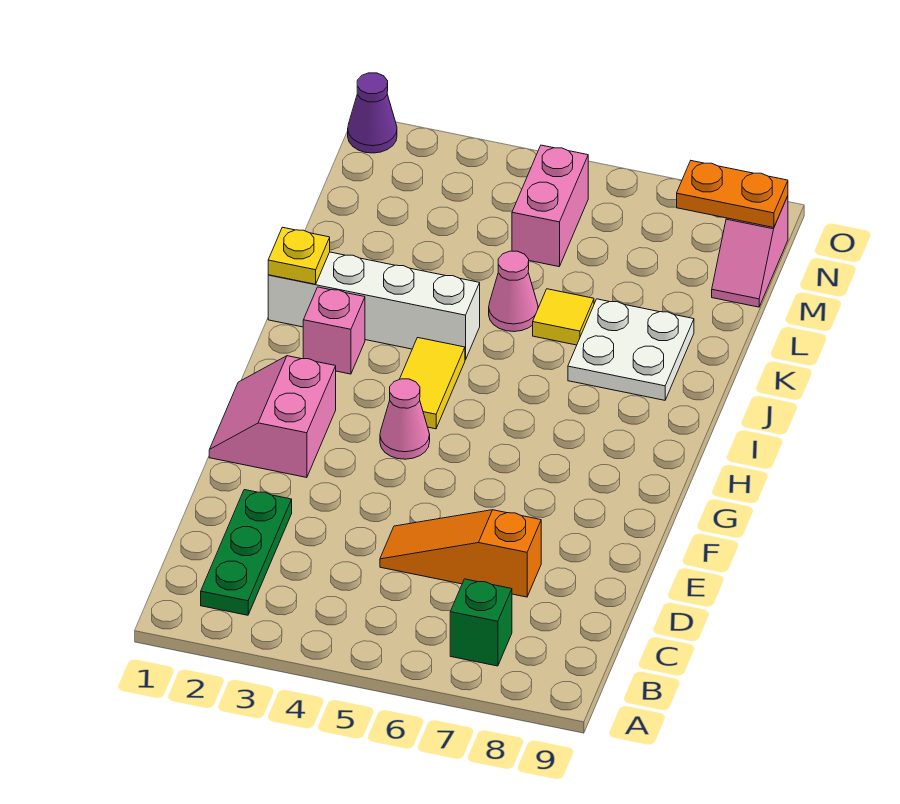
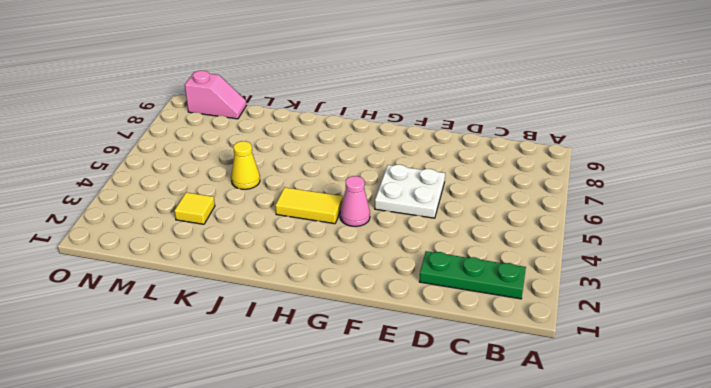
white 2x2 plate [375,165,445,218] -> white 2x2 plate moved to [568,299,694,400]
yellow 1x1 cone [231,141,260,189] -> pink 1x1 cone [489,251,538,332]
yellow 1x1 tile [174,192,215,224] -> yellow 1x1 tile moved to [533,289,594,345]
none -> green 1x1 brick [450,579,512,666]
none -> orange 1x3 slope [380,510,541,597]
none -> pink 2x2 slope [209,356,336,478]

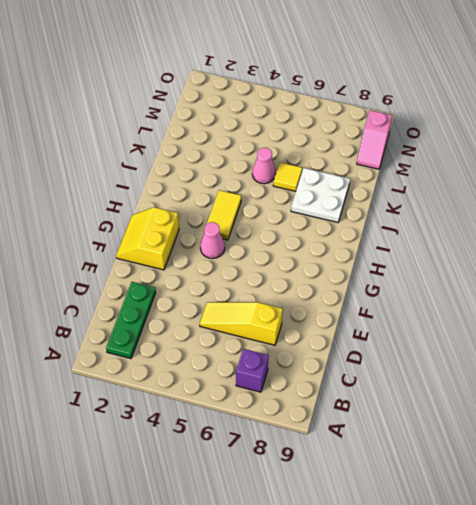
purple 1x1 brick [236,349,269,392] -> green 1x1 brick [450,579,512,666]
yellow 1x3 slope [200,302,283,345] -> orange 1x3 slope [380,510,541,597]
yellow 2x2 slope [116,207,179,270] -> pink 2x2 slope [209,356,336,478]
none -> pink 1x1 brick [303,287,365,374]
none -> white 1x4 brick [268,252,480,360]
none -> pink 1x2 brick [512,145,588,267]

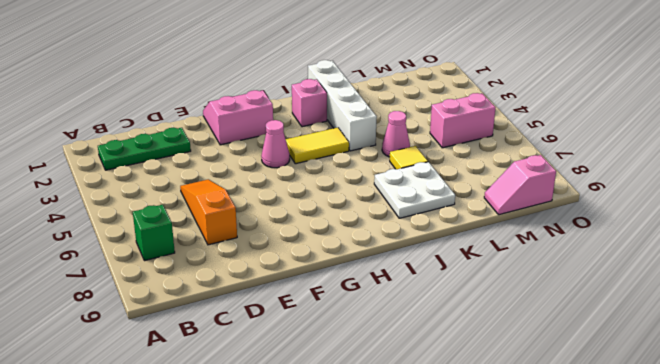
none -> purple 1x1 cone [348,73,397,153]
none -> yellow 1x1 plate [268,227,330,284]
none -> orange 1x2 plate [677,161,788,228]

